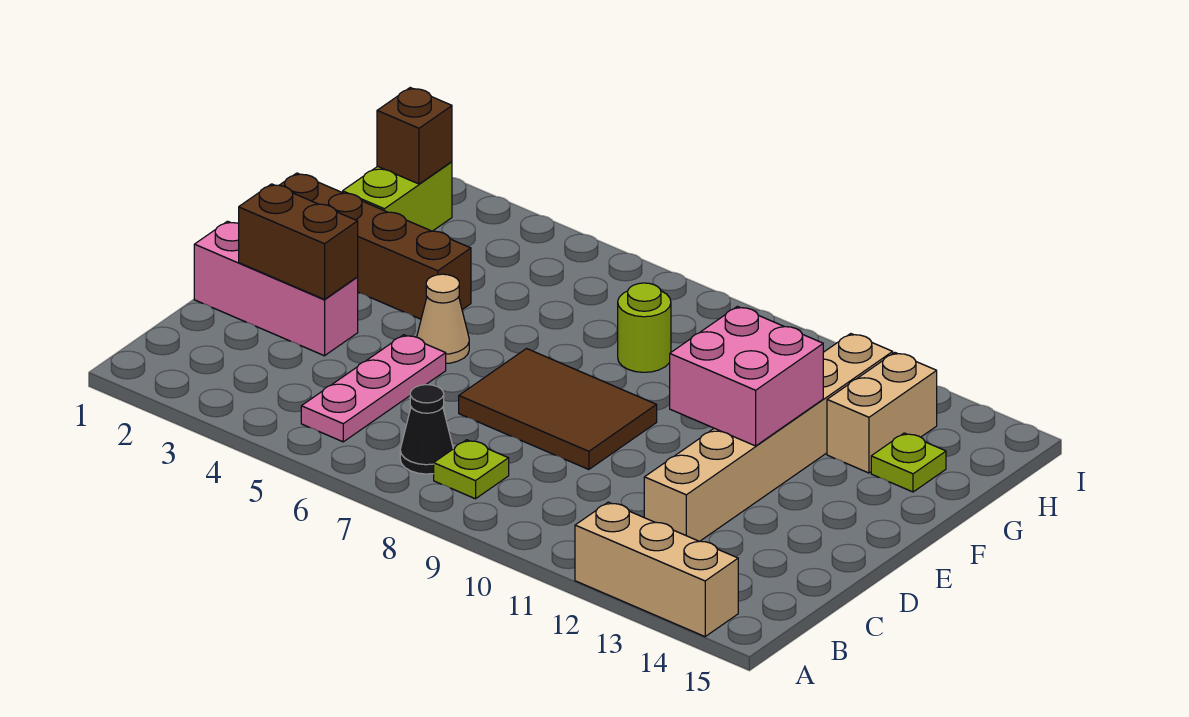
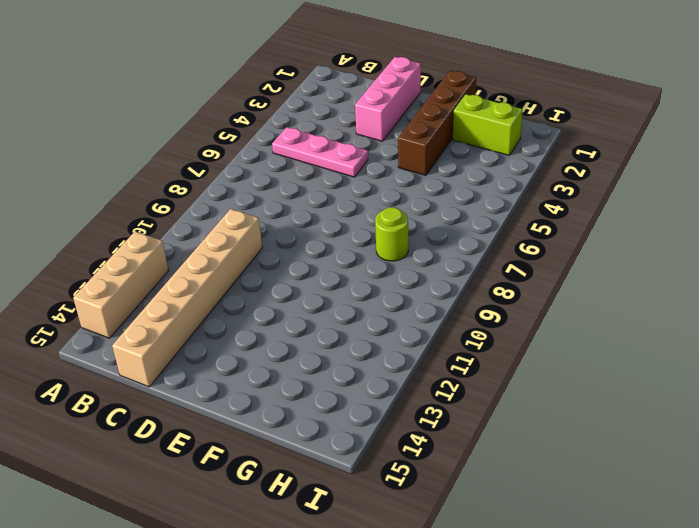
tan 1x6 brick [112,209,262,387] -> tan 1x6 brick turned to [644,334,893,541]
none -> black 1x1 cone [400,385,453,474]
none -> lime 1x1 plate [434,440,509,499]
none -> brown 2x3 tile [459,349,657,470]

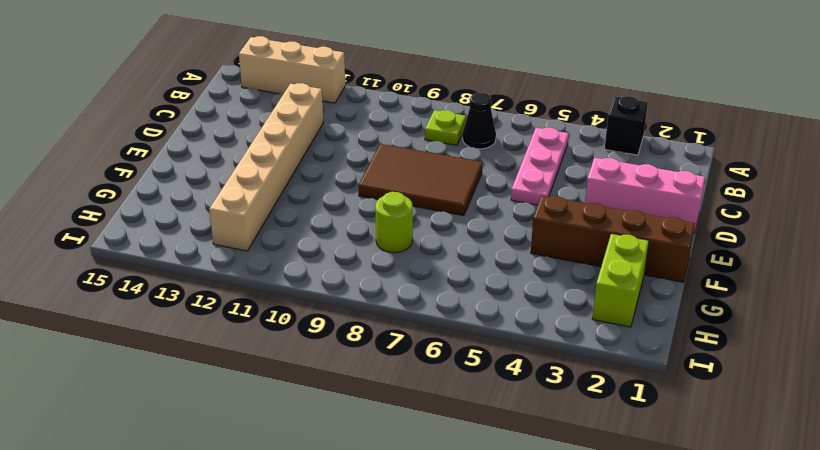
black 1x1 brick [605,96,648,155] -> none
none -> tan 1x1 cone [417,274,469,363]
none -> tan 1x2 brick [827,353,937,473]
none -> lime 1x1 plate [871,433,946,492]

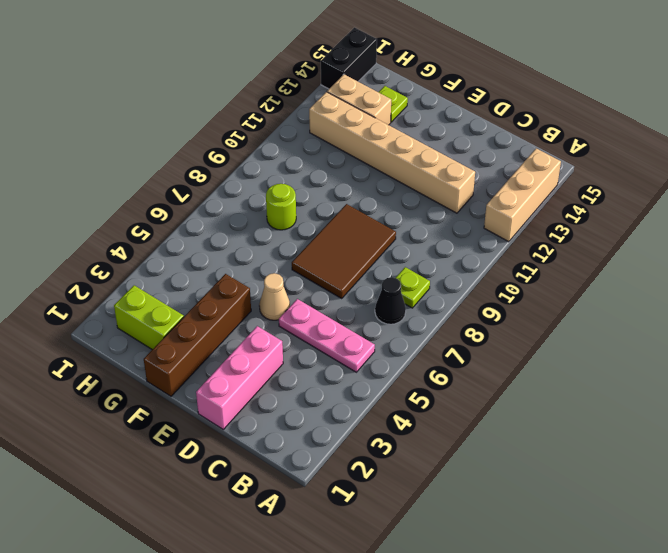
black 1x2 brick [321,28,377,89] -> none
none -> brown 1x2 brick [239,184,358,299]
none -> pink 2x2 brick [670,306,823,446]
none -> brown 1x1 brick [377,88,452,184]

